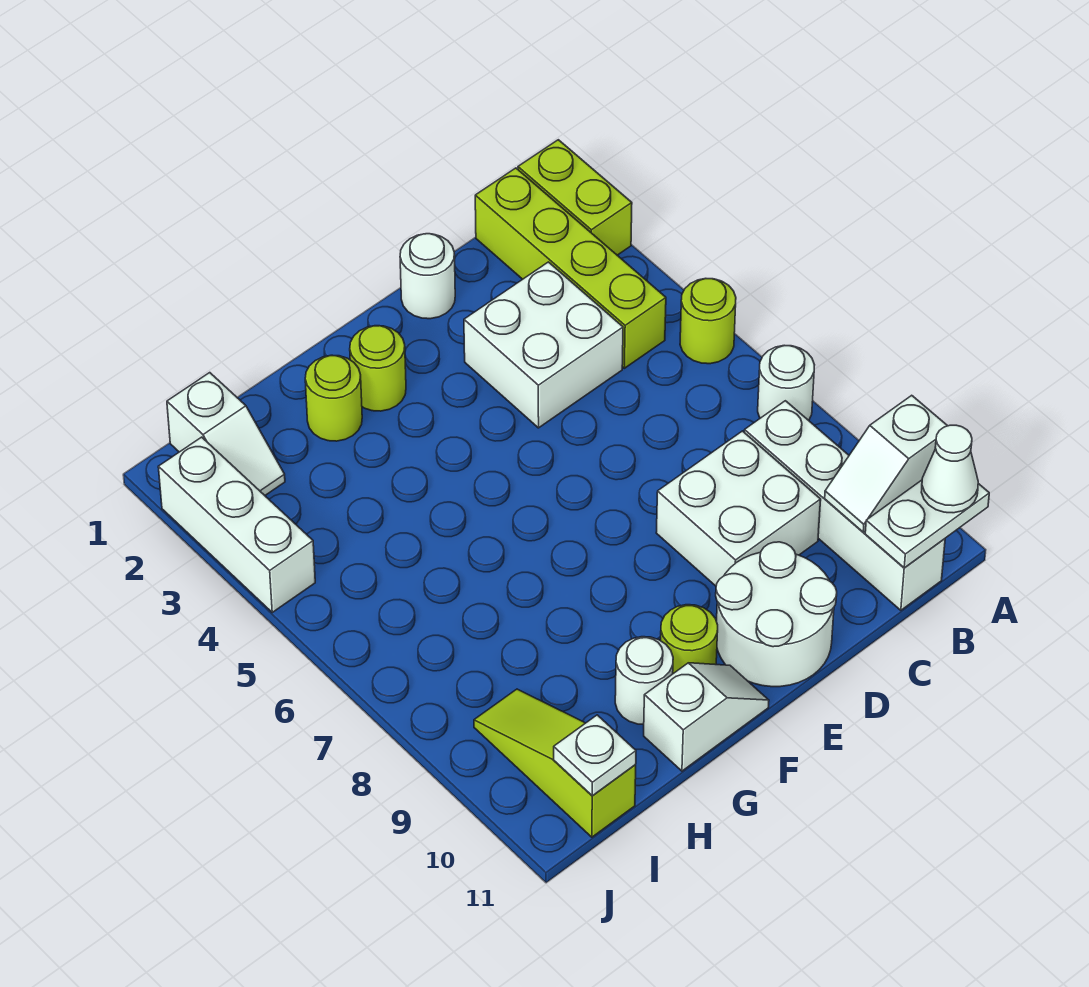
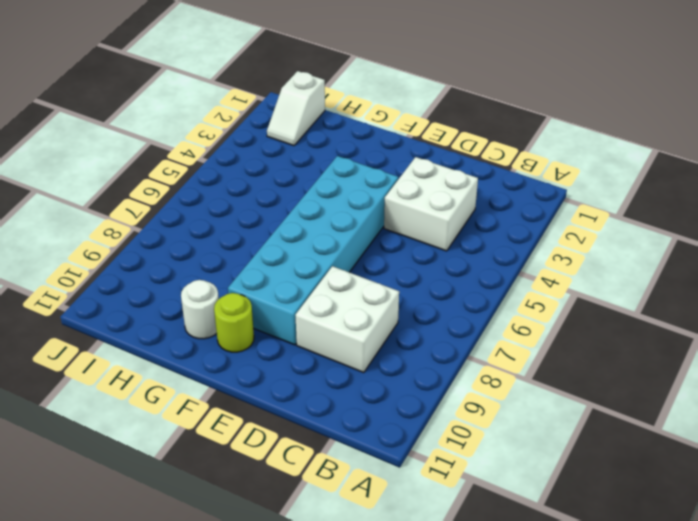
cyan 2x6 brick [228,156,398,345] -> none
none -> lime 1x2 brick [518,140,632,255]
none -> lime 1x1 round brick [680,279,736,364]
none -> white 1x1 round brick [758,346,814,420]

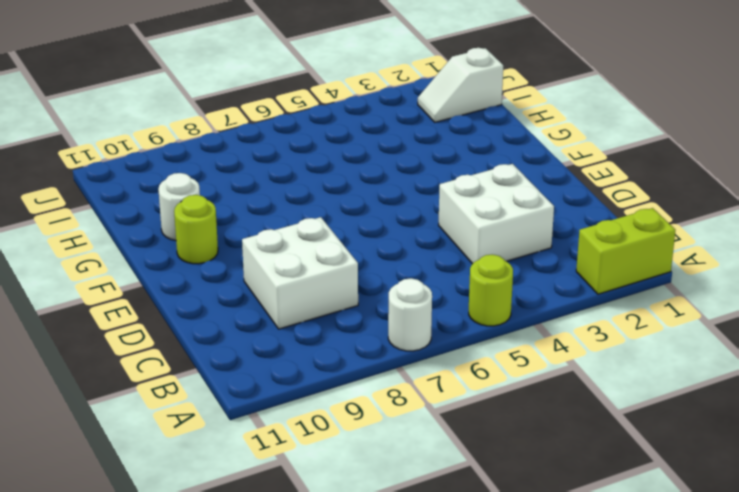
none -> lime 1x4 brick [475,168,666,368]
none -> white 1x4 brick [744,401,945,610]
none -> white 1x1 round brick [400,234,455,319]

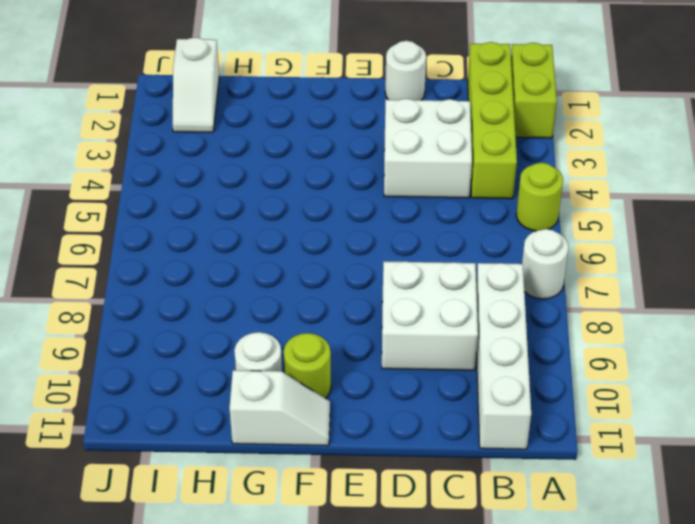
none -> white 2x2 round brick [716,542,837,687]
none -> lime 1x1 round brick [350,326,406,411]
none -> lime 1x1 round brick [305,355,362,441]

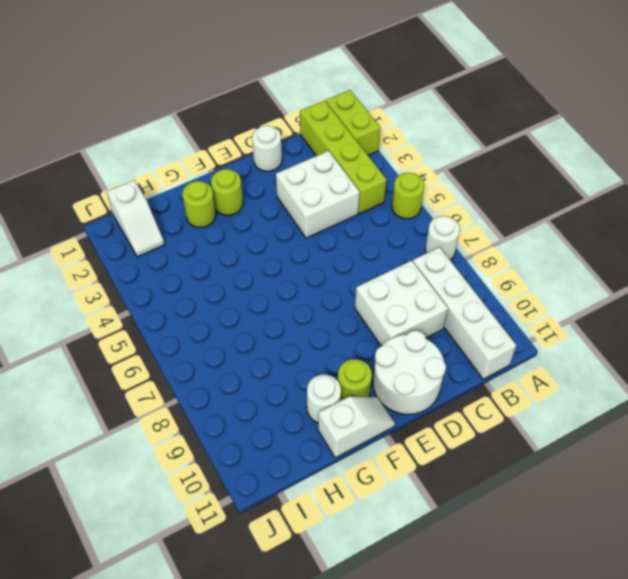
none -> lime 1x3 slope [474,689,636,837]
none -> white 1x3 brick [158,437,315,612]
none -> white 1x2 slope [825,395,947,532]

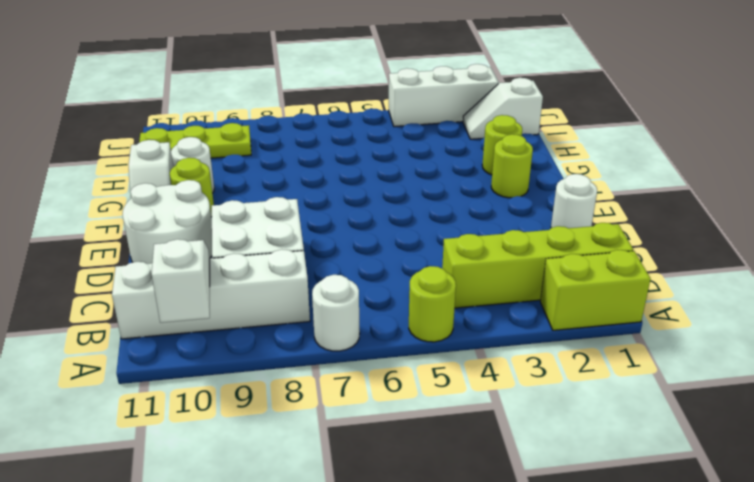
lime 1x3 plate [139,123,251,158] -> lime 1x3 slope [474,689,636,837]
none -> white 2x2 brick [464,262,623,428]
none -> white 1x2 plate [865,480,989,568]
none -> white 1x1 plate [554,715,636,796]

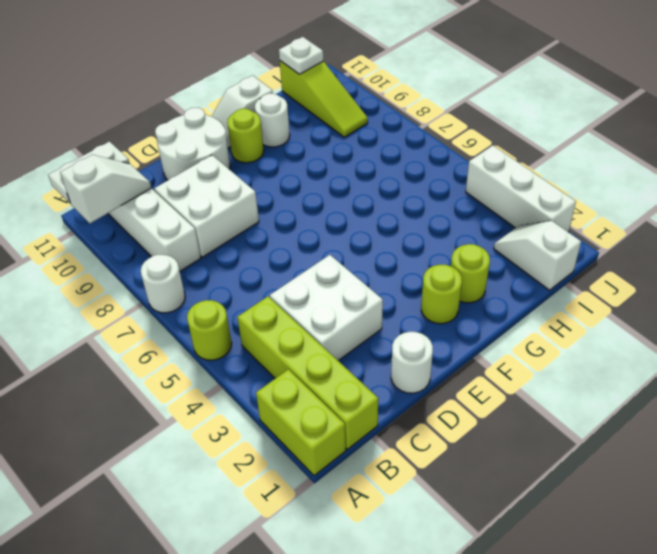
none -> white 1x1 cone [921,425,978,513]

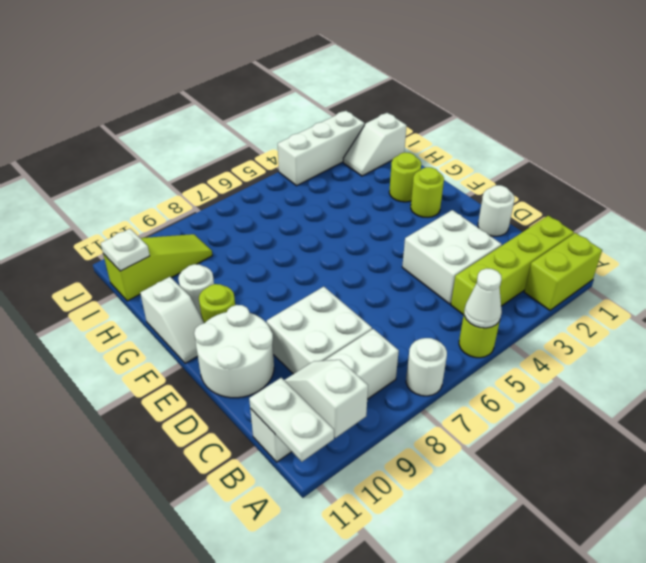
white 1x1 cone [464,269,502,328] -> white 1x1 cone moved to [921,425,978,513]

